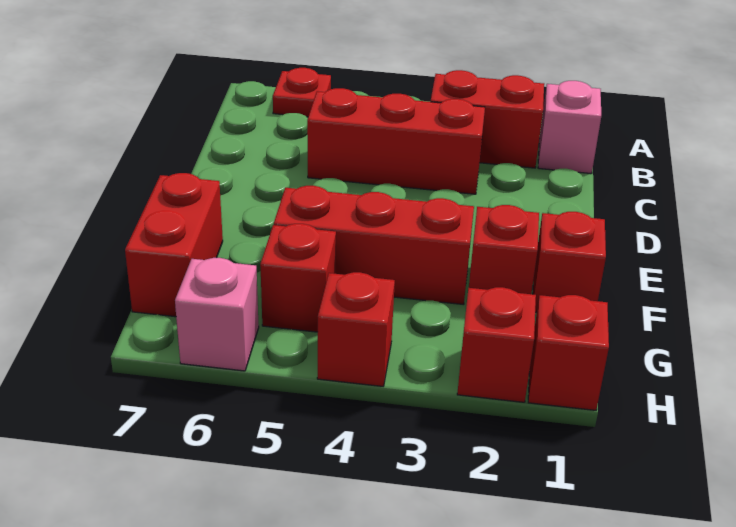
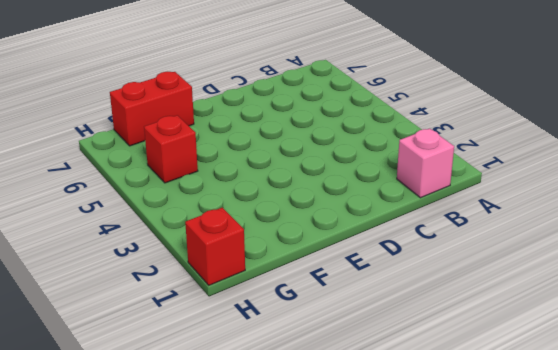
none -> red 1x1 plate [273,68,331,117]
none -> red 1x2 brick [431,70,544,168]
none -> red 1x3 brick [307,88,485,194]

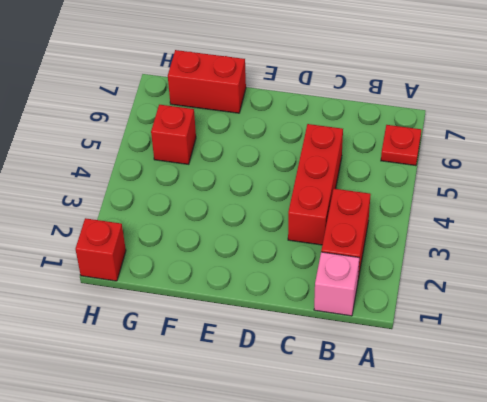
none -> red 1x1 brick [533,212,606,312]
none -> red 1x1 brick [469,205,539,294]
none -> red 1x3 brick [274,186,474,305]

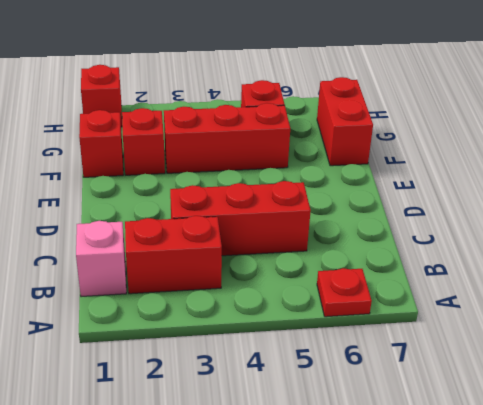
none -> red 1x1 brick [457,287,536,402]
none -> red 1x1 brick [317,272,395,386]
none -> pink 1x1 brick [175,258,259,371]

